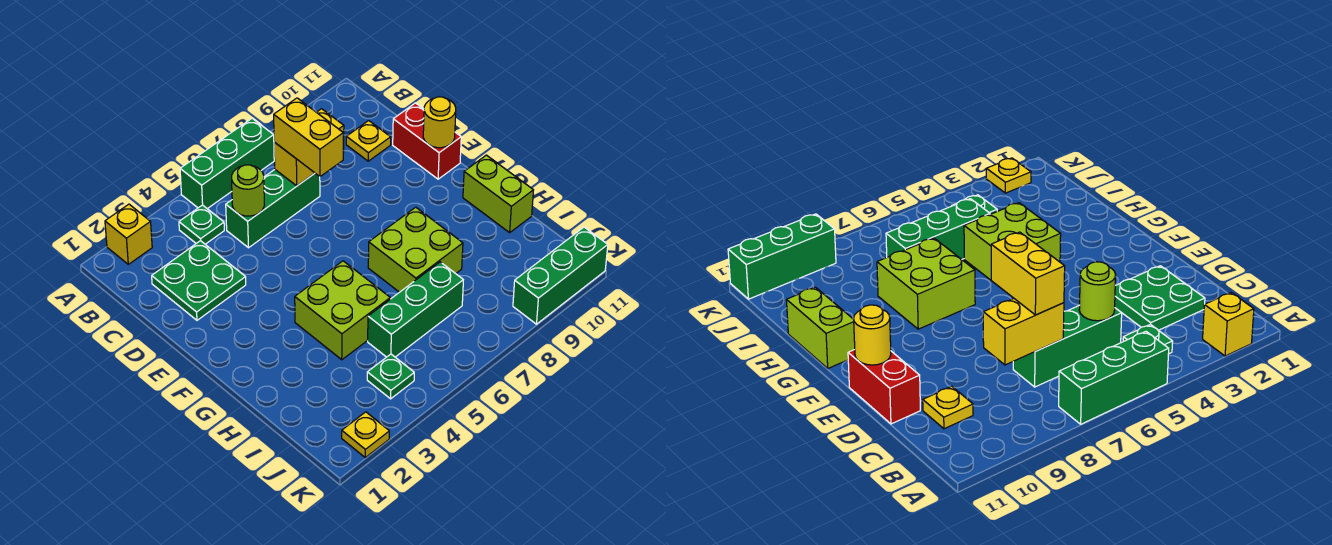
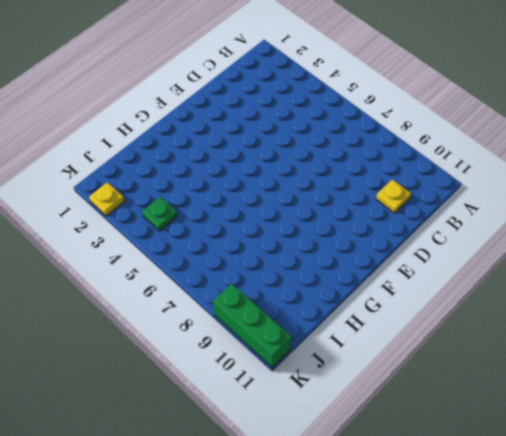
none -> yellow 1x1 brick [105,204,152,264]
none -> green 1x3 brick [180,118,274,209]
none -> green 1x1 plate [179,205,224,244]

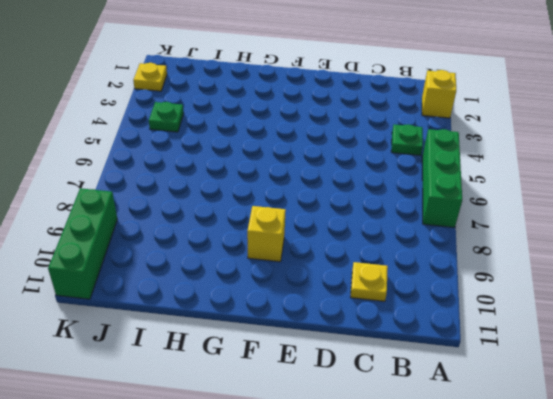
yellow 1x1 brick [247,206,286,262] -> none
none -> green 2x2 plate [152,241,246,320]
none -> green 1x3 brick [226,170,320,248]
none -> red 1x2 brick [393,103,461,179]

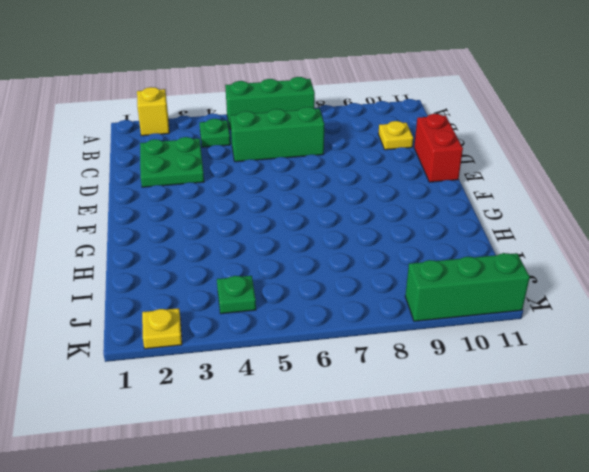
none -> lime 2x2 brick [295,261,390,360]
none -> lime 2x2 brick [368,207,463,292]
none -> lime 1x2 brick [463,155,533,233]

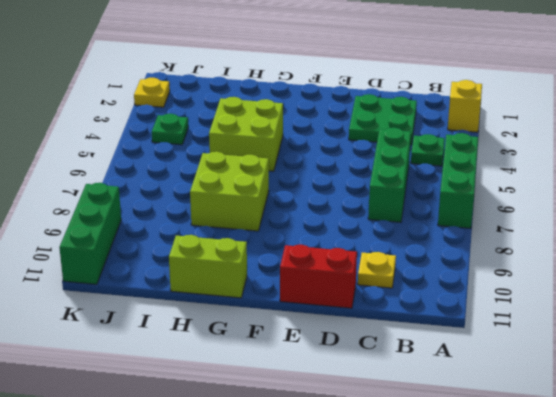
none -> green 1x3 brick [368,262,463,357]
none -> lime 1x1 round brick [232,165,264,216]
none -> yellow 1x2 brick [274,109,344,186]

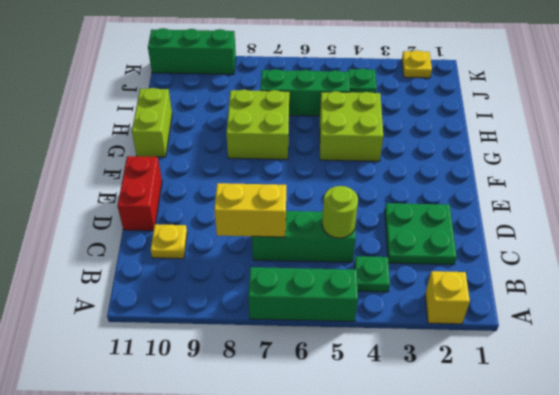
none -> yellow 1x1 round brick [423,97,456,148]
none -> yellow 1x2 brick [274,98,343,177]

